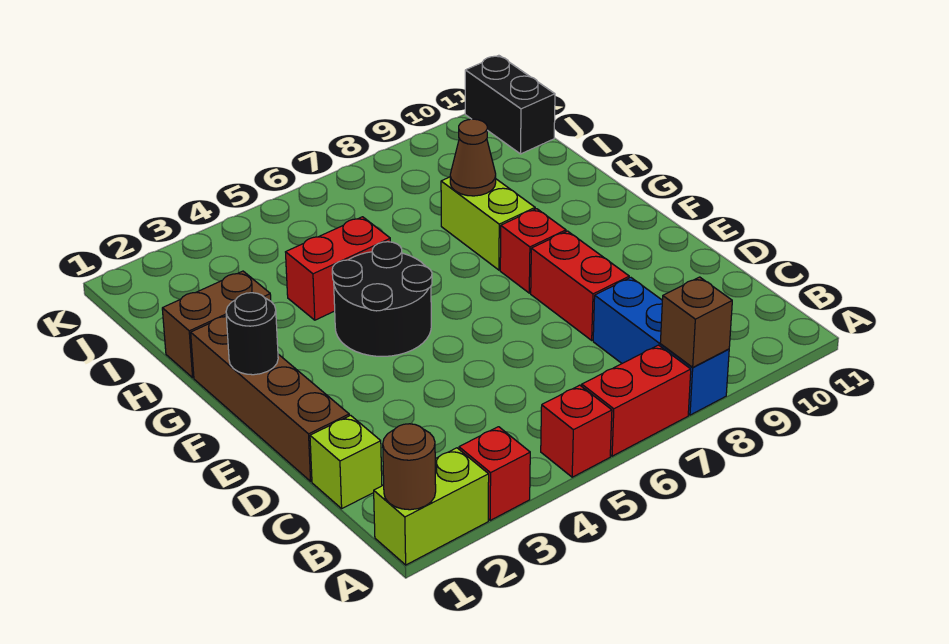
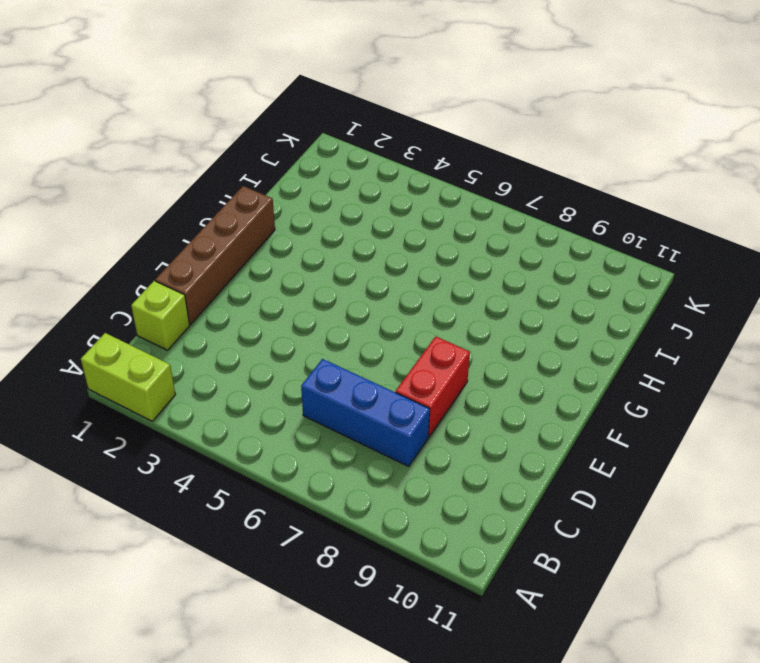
blue 1x3 brick [301,359,430,466] -> blue 1x3 brick turned to [593,278,729,415]
none -> red 1x1 brick [459,427,530,520]
none -> red 1x1 brick [541,385,612,477]
none -> red 1x2 brick [582,345,691,456]

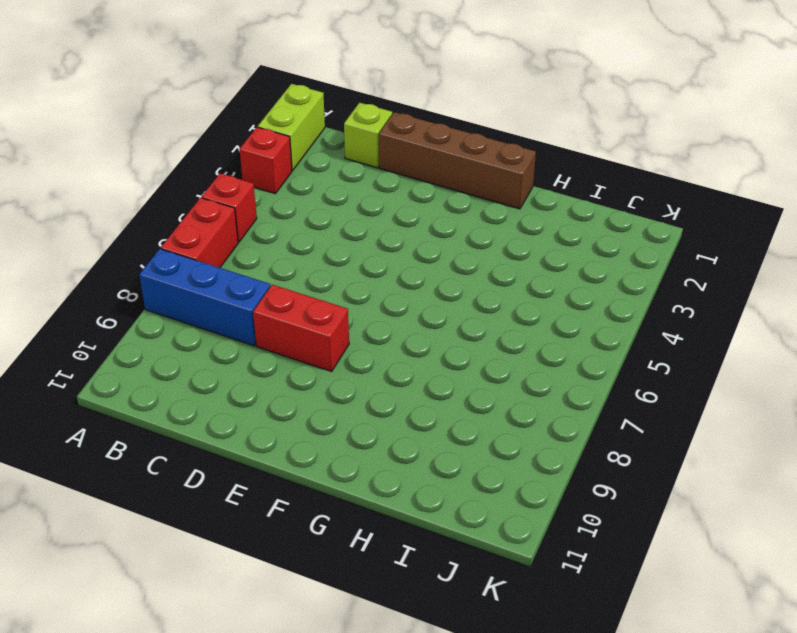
none -> black 2x2 round brick [332,242,432,356]
none -> red 1x1 brick [500,209,566,293]
none -> lime 1x2 brick [441,177,535,270]

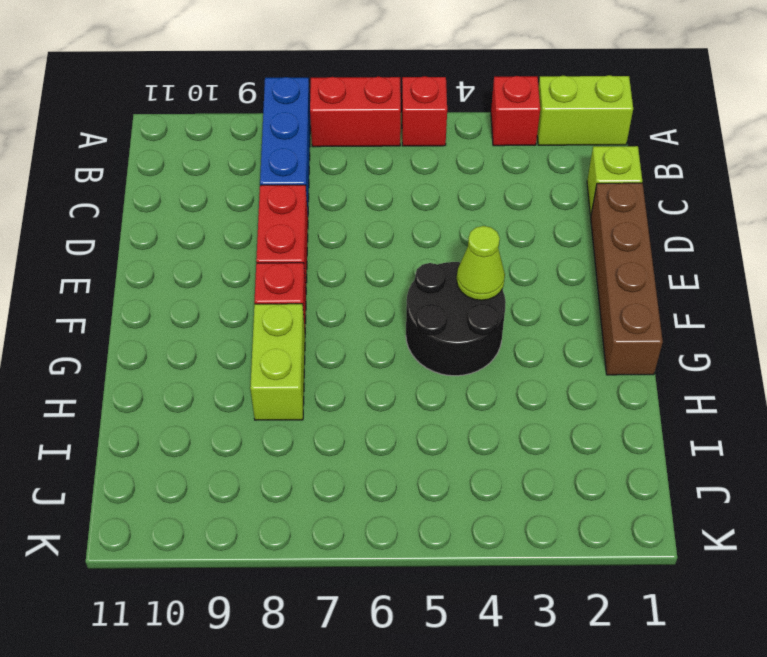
lime 1x1 cone [457,226,505,300] -> none
none -> brown 1x2 brick [162,271,271,378]
none -> red 1x2 brick [286,217,390,320]
none -> black 1x2 brick [465,55,555,154]

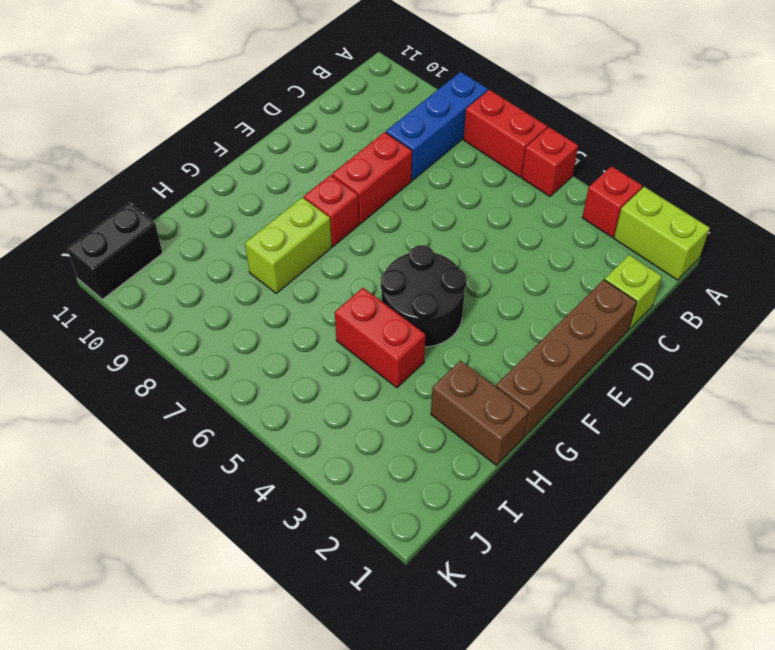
none -> brown 1x1 round brick [383,424,436,510]
none -> brown 1x1 brick [660,277,732,367]
none -> black 1x1 round brick [226,293,278,375]

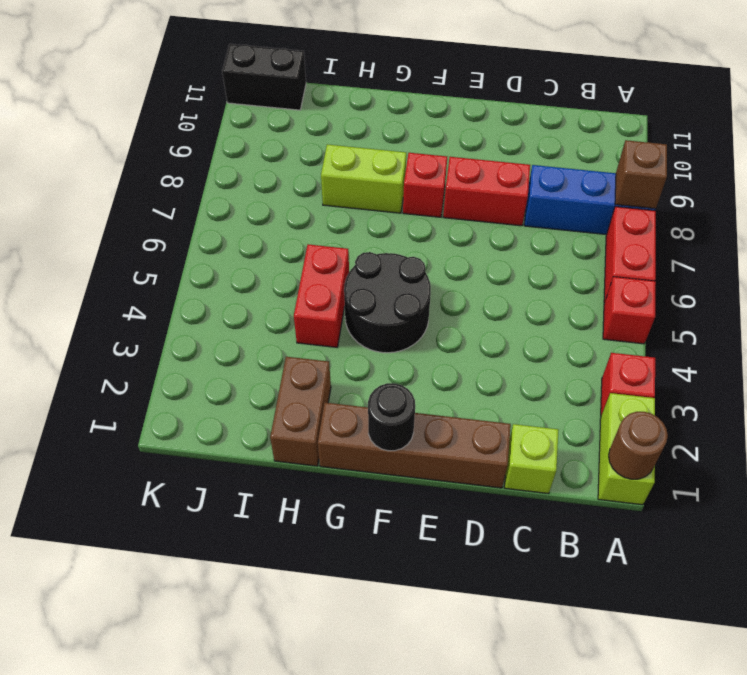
none -> brown 1x1 cone [450,119,496,196]

